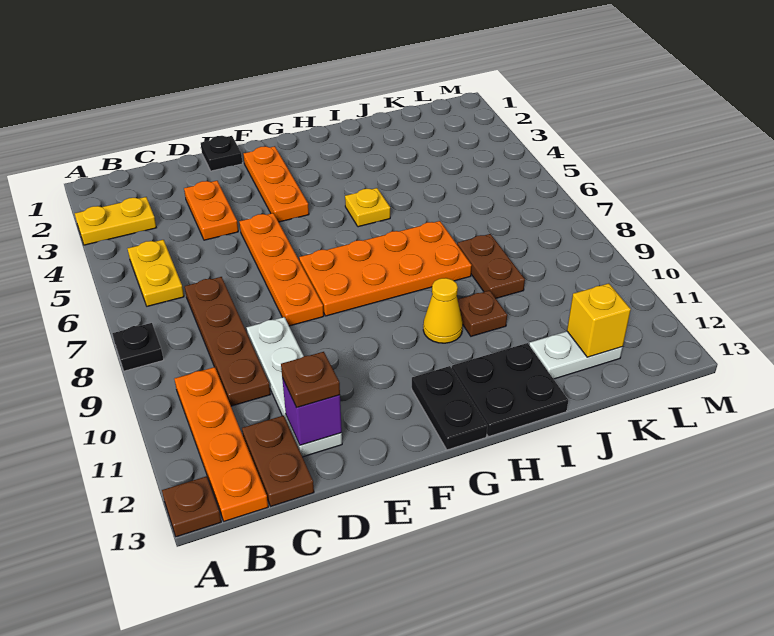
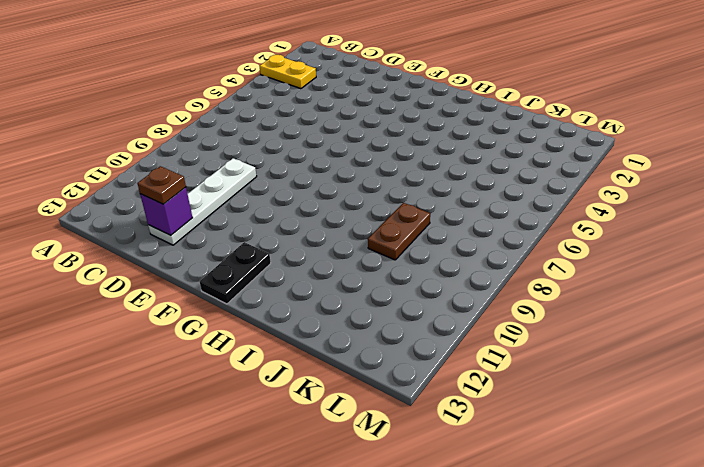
none -> black 1x1 plate [112,323,164,371]
none -> brown 1x1 plate [162,476,221,537]
none -> yellow 1x2 plate [128,240,184,306]

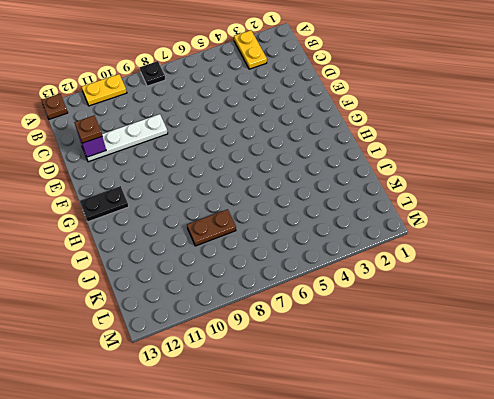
yellow 1x2 plate [82,74,127,106] -> yellow 1x2 plate moved to [128,240,184,306]
none -> orange 1x4 plate [175,367,268,521]
none -> brown 1x4 plate [185,277,271,406]
none -> brown 1x2 plate [242,416,314,506]

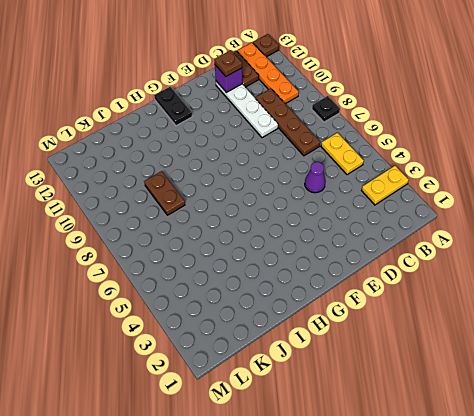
purple 1x1 cone [305,162,326,193] -> none
none -> orange 1x2 plate [184,181,238,240]
none -> black 1x1 plate [201,136,242,171]
none -> orange 1x4 plate [239,213,324,326]

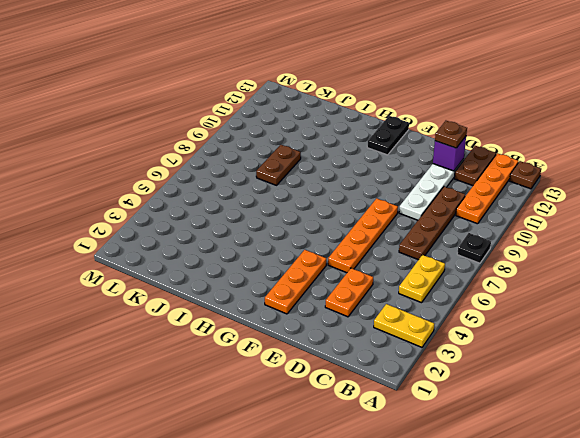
none -> black 1x1 plate [201,136,242,171]
none -> orange 2x4 plate [299,221,472,316]
none -> yellow 1x1 plate [345,188,390,227]

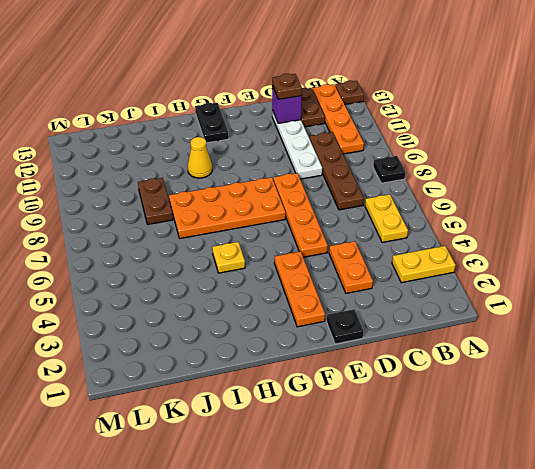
none -> black 2x2 plate [452,343,568,437]
none -> brown 1x1 plate [458,290,507,336]
none -> white 1x2 plate [529,331,623,379]

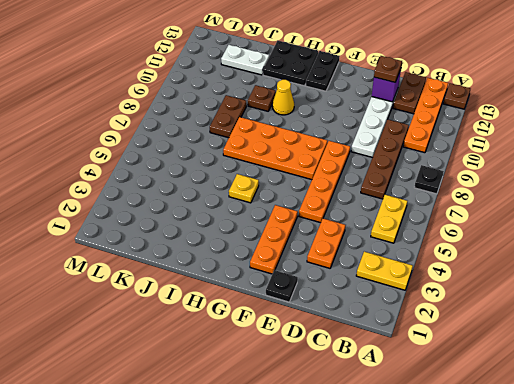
none -> yellow 1x1 brick [567,283,631,357]

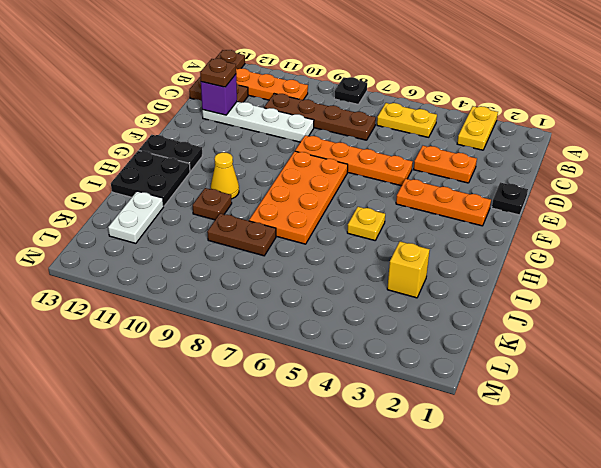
yellow 1x1 brick [387,241,430,298] -> yellow 1x1 brick moved to [567,283,631,357]

